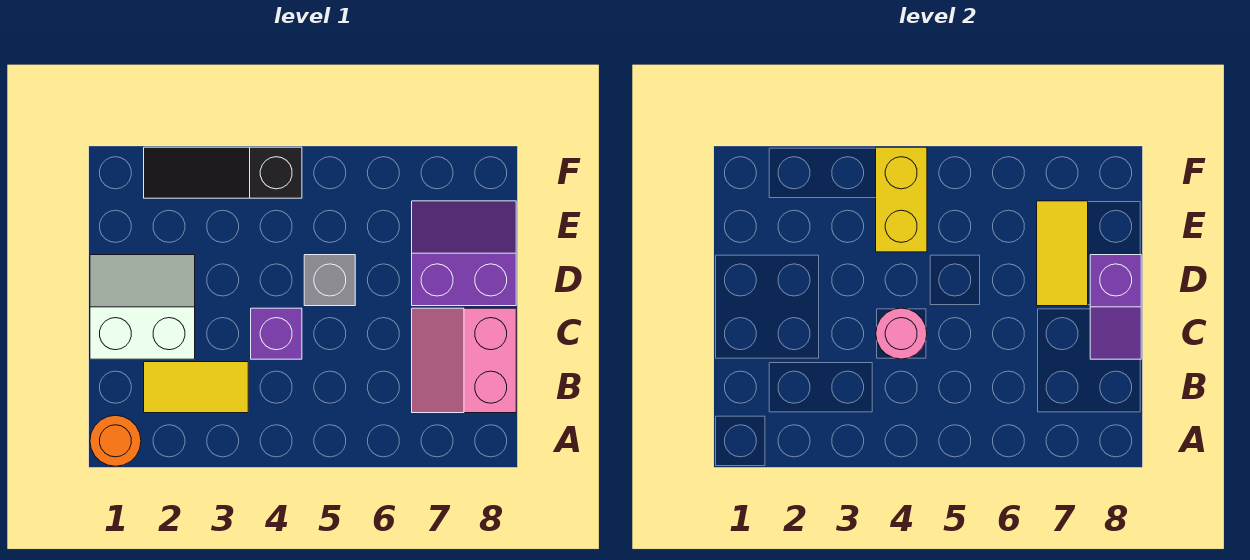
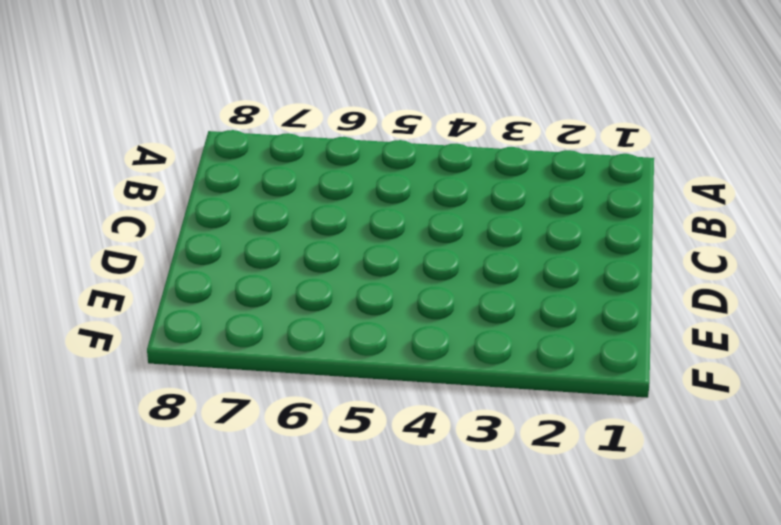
none -> orange 1x1 round brick [90,415,141,466]
none -> yellow 1x2 tile [144,362,248,413]
none -> pink 2x2 slope [412,308,516,413]

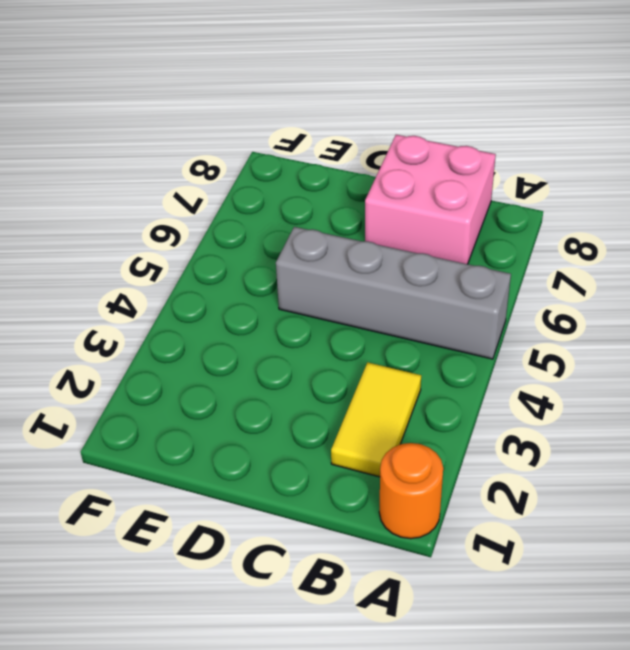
grey 1x4 brick [276,227,511,359] -> grey 1x1 brick [304,255,355,306]
pink 2x2 brick [365,135,496,264] -> pink 2x2 slope [412,308,516,413]
none -> white 2x2 slope [90,255,195,359]
none -> purple 1x1 brick [251,308,302,359]
none -> purple 2x2 slope [412,201,516,306]

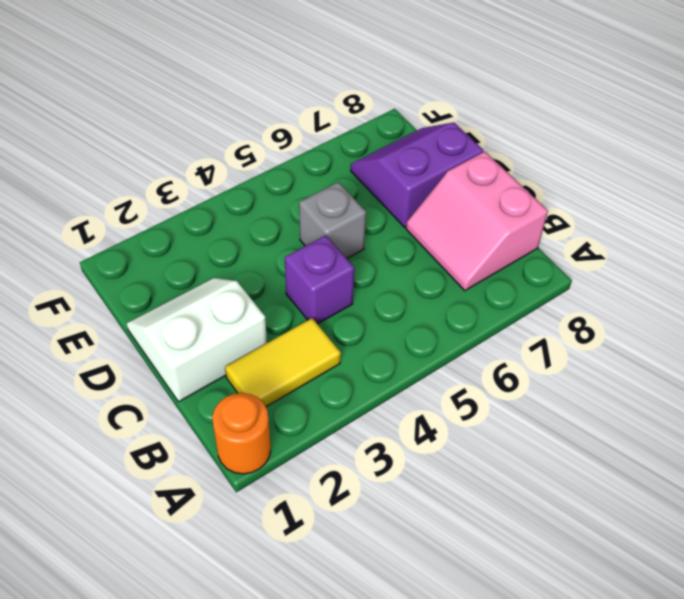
none -> black 1x3 slope [144,147,302,198]
none -> pink 1x1 round brick [876,308,927,359]
none -> purple 1x2 slope [1090,255,1141,359]

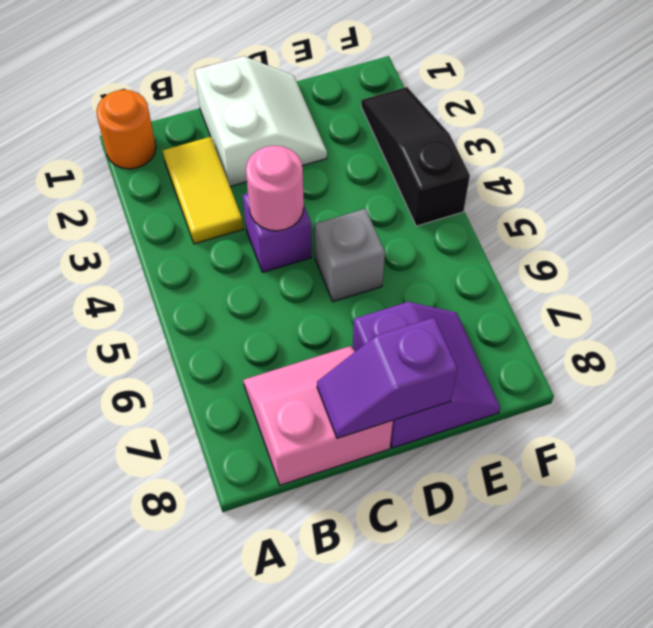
none -> yellow 1x2 tile [1037,201,1088,306]
none -> yellow 1x2 brick [876,147,927,252]

